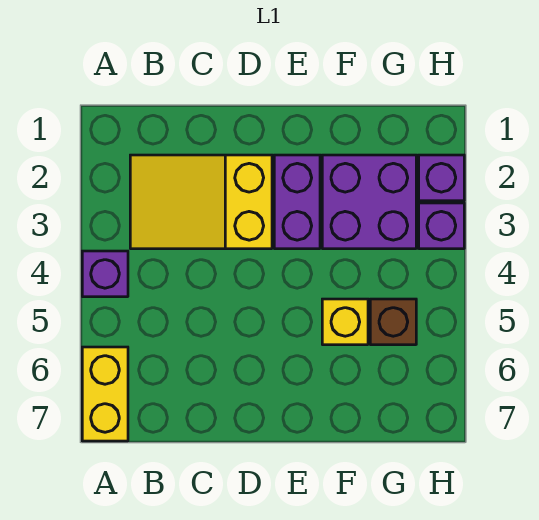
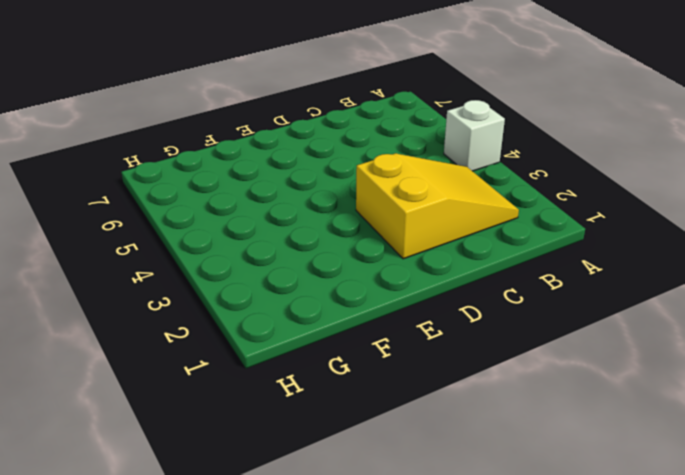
white 1x1 brick [444,100,505,171] -> purple 1x1 brick [82,251,128,297]
none -> yellow 1x2 brick [82,347,128,441]
none -> purple 1x2 brick [274,155,320,249]

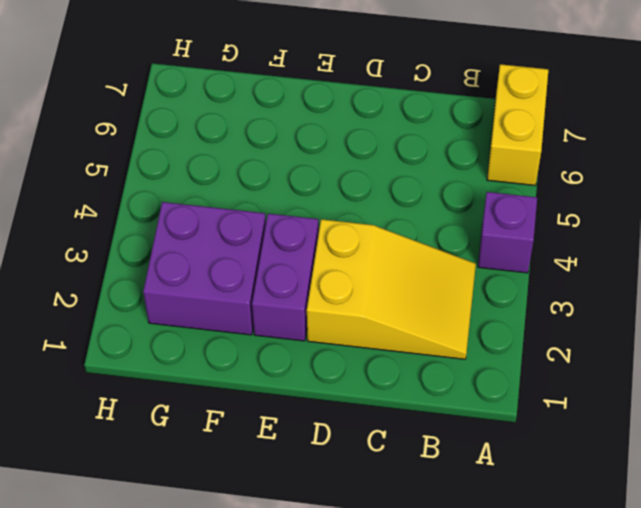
none -> yellow 1x1 brick [322,299,368,345]
none -> brown 1x1 brick [370,299,416,345]

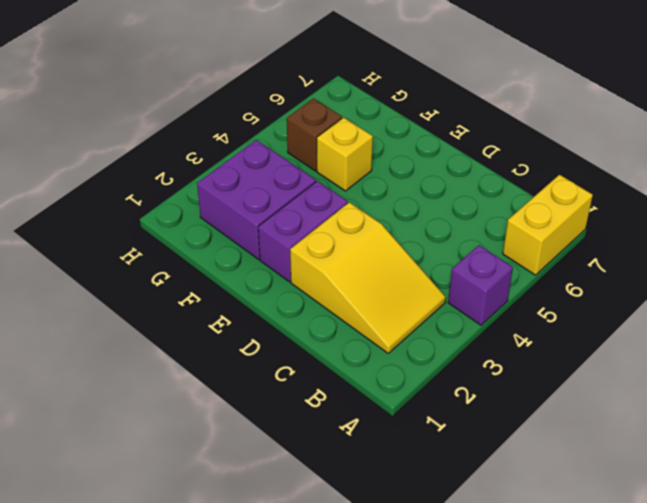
none -> purple 1x1 brick [419,155,464,201]
none -> purple 1x1 brick [419,203,464,249]

